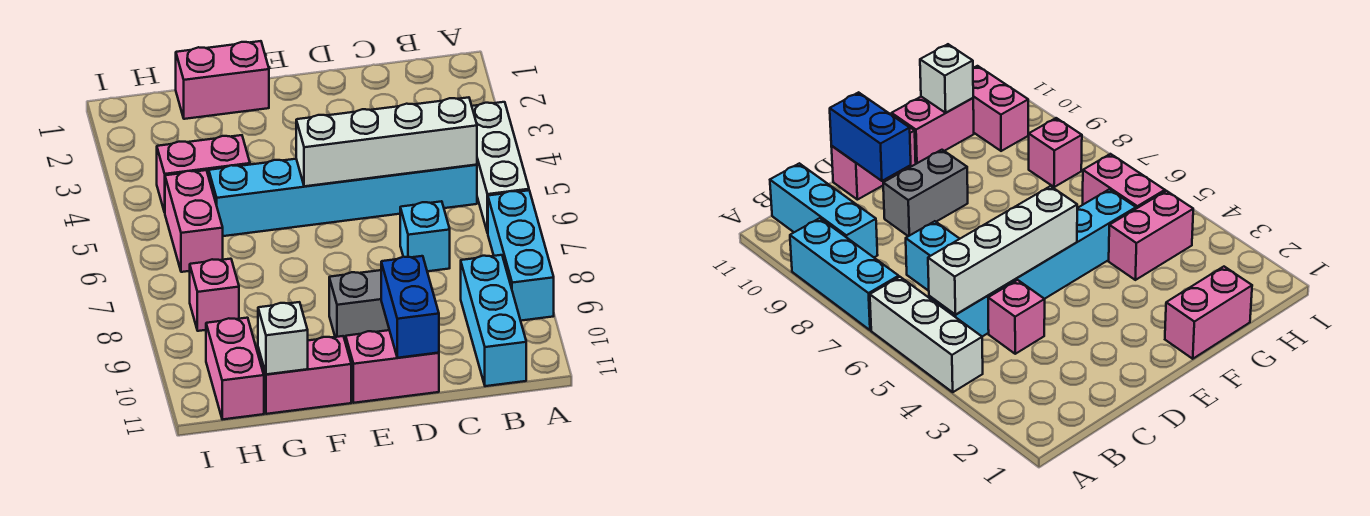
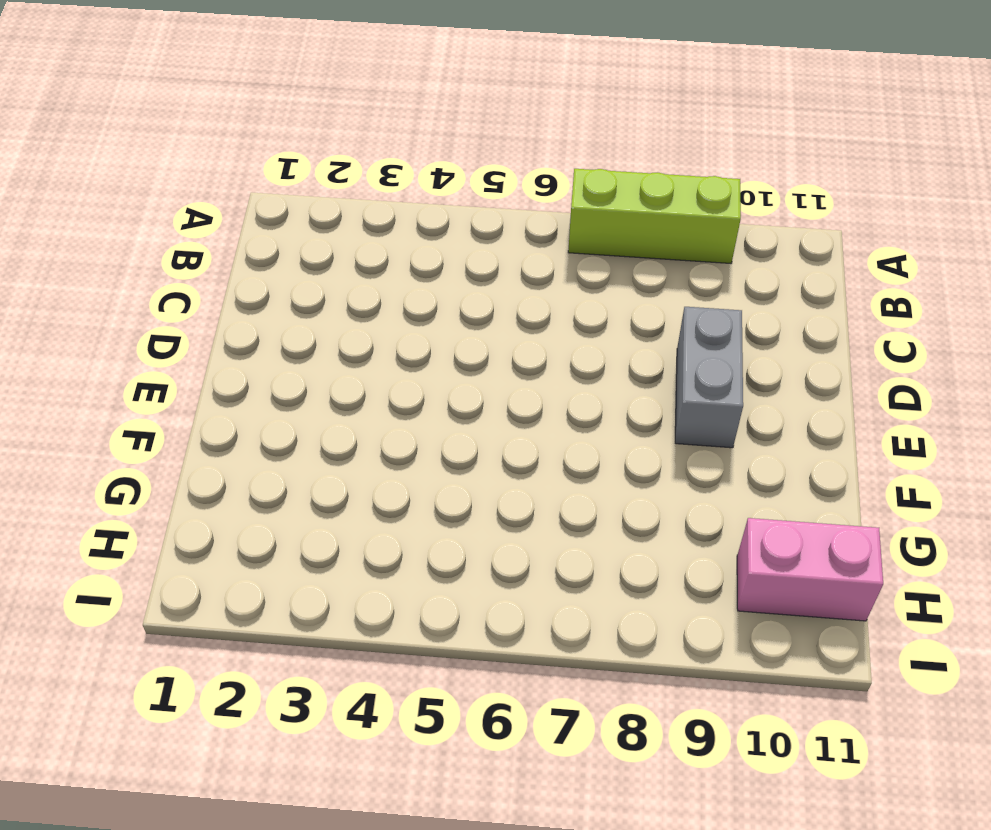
lime 1x3 brick [568,169,741,263] -> cyan 1x3 brick [488,190,554,321]
none -> white 1x3 brick [472,102,529,233]
none -> cyan 1x6 brick [209,159,477,236]
none -> cyan 1x3 brick [461,255,526,386]

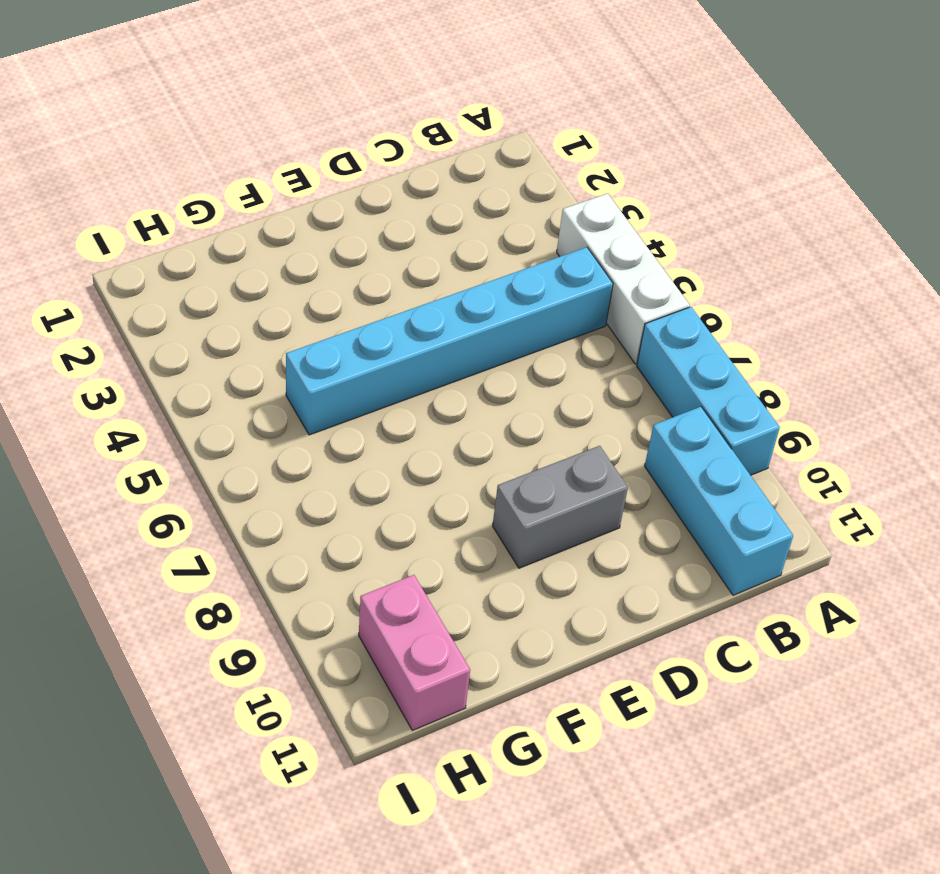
none -> pink 1x1 brick [988,280,1045,354]
none -> cyan 1x1 brick [400,201,450,271]
none -> pink 1x2 brick [346,330,439,403]

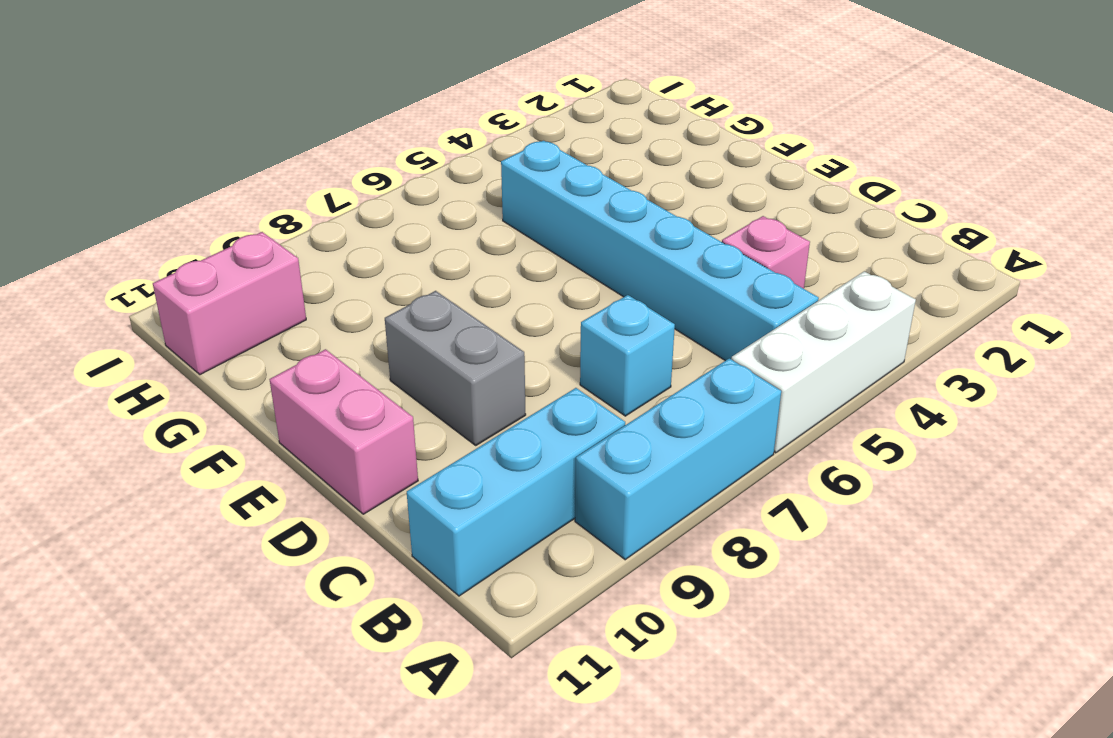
none -> pink 1x2 brick [176,41,269,119]
none -> pink 1x2 brick [258,336,351,414]
none -> pink 1x2 brick [157,135,250,212]

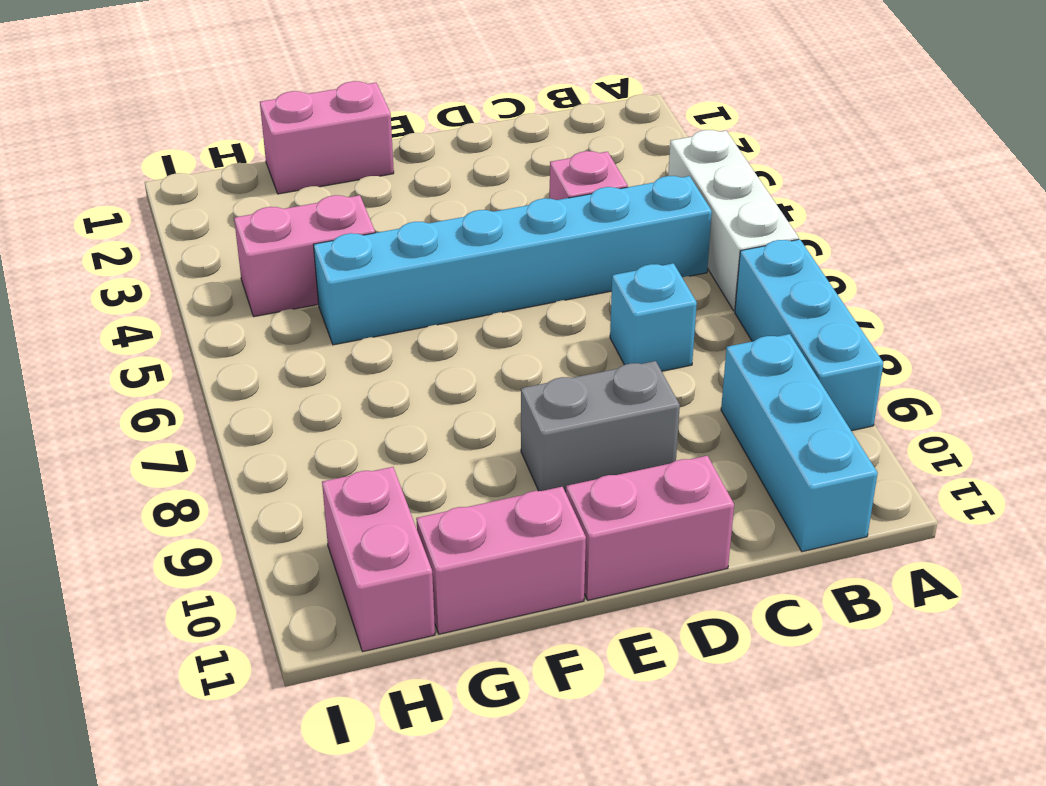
none -> pink 1x2 brick [165,170,223,272]
none -> pink 1x1 brick [190,259,239,331]
none -> white 1x4 brick [296,97,477,186]

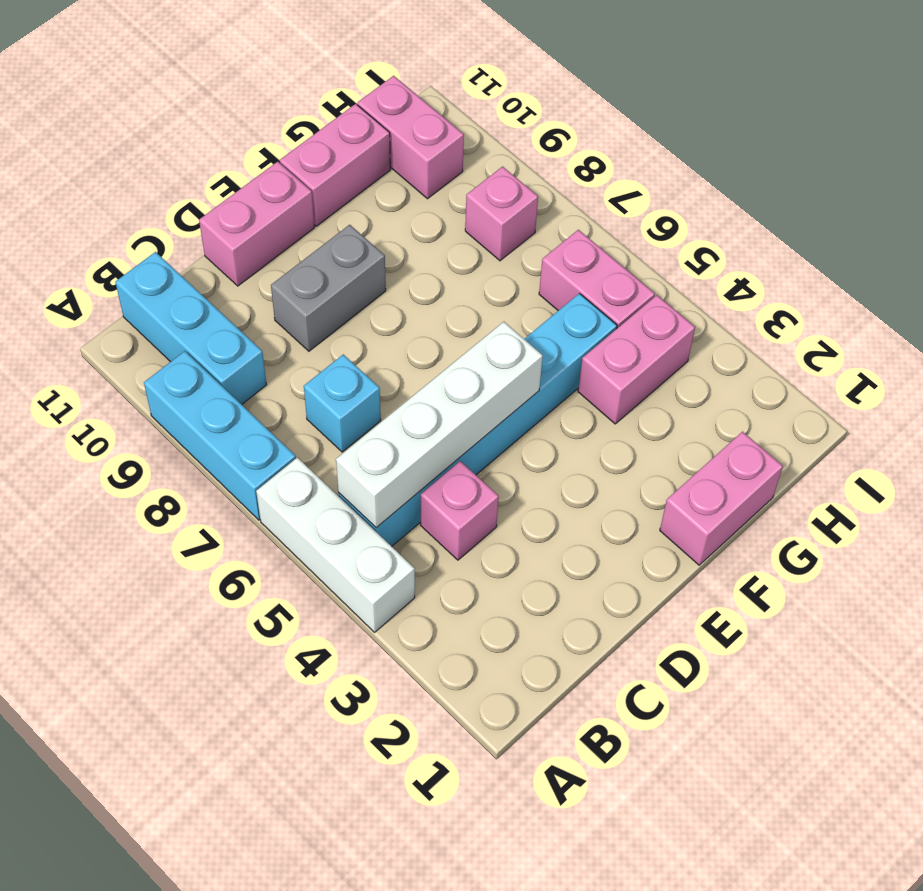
none -> blue 1x2 brick [381,256,439,358]
none -> white 1x1 brick [258,302,308,374]

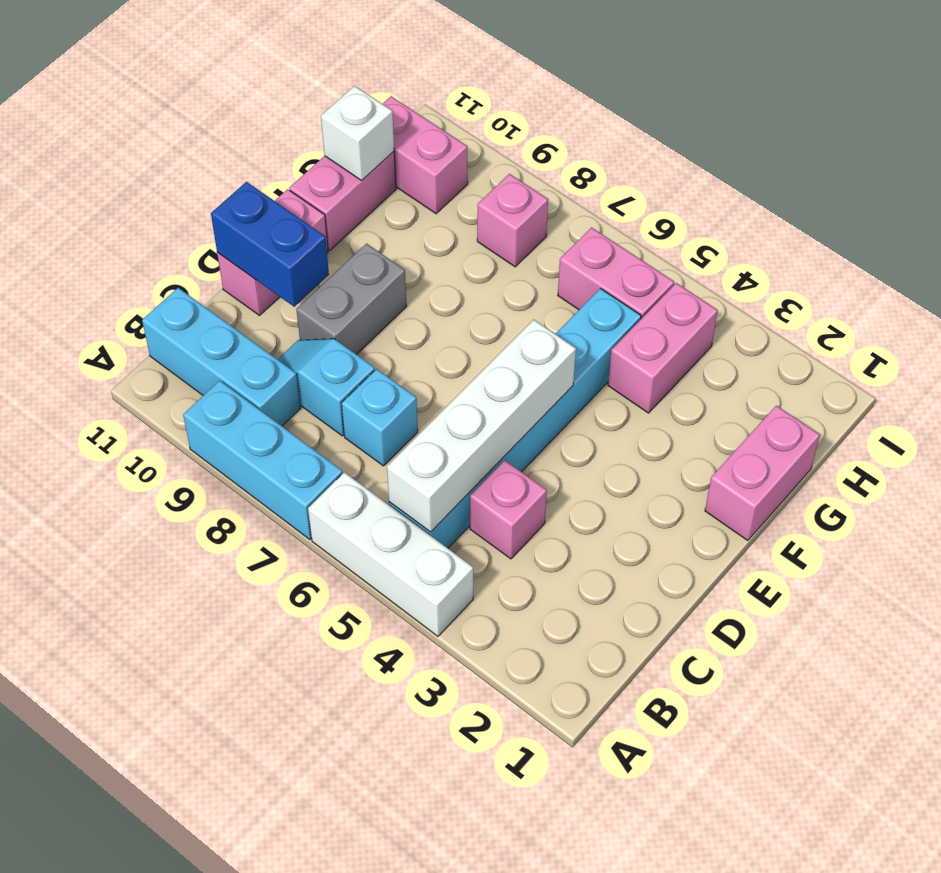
cyan 1x2 slope [278,339,375,436] -> none

